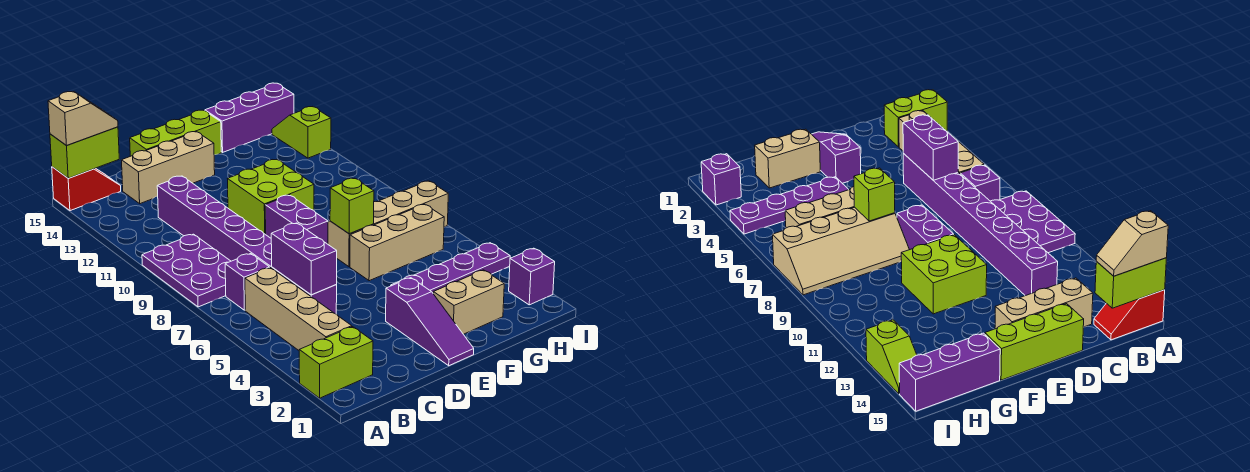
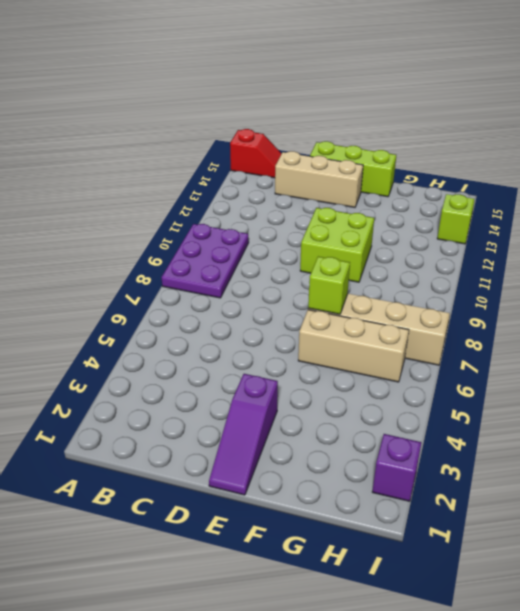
none -> lime 1x2 brick [299,327,373,398]
none -> tan 1x4 brick [245,268,352,350]
none -> purple 1x1 brick [225,254,269,310]

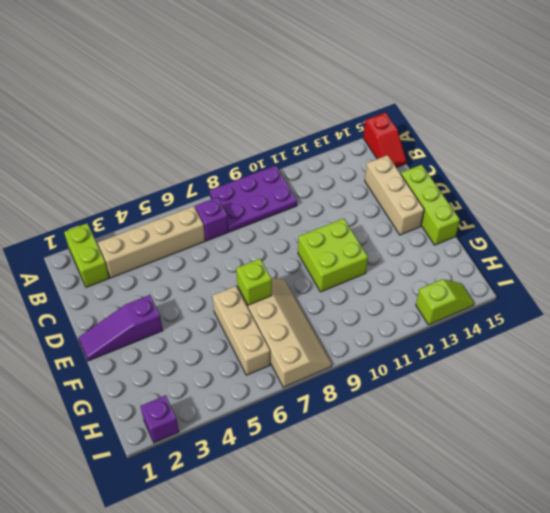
none -> purple 1x8 brick [157,176,337,314]
none -> purple 1x2 brick [265,195,328,244]
none -> tan 1x2 brick [433,270,504,334]

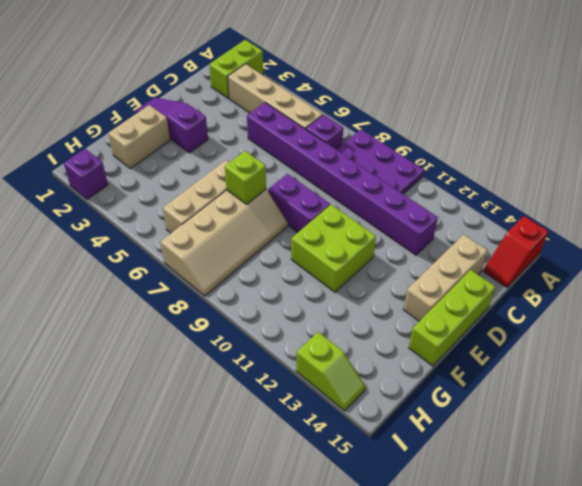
none -> purple 1x4 plate [391,243,510,293]
none -> purple 1x3 brick [205,83,294,152]
none -> lime 1x2 brick [50,127,119,178]

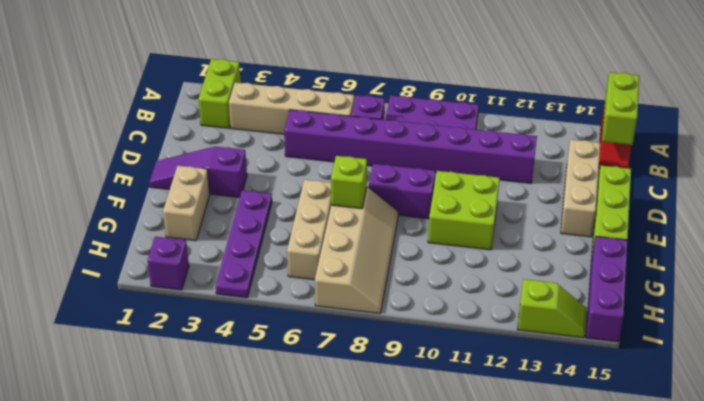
none -> purple 1x2 brick [271,223,337,295]
none -> tan 1x2 slope [48,92,118,146]

